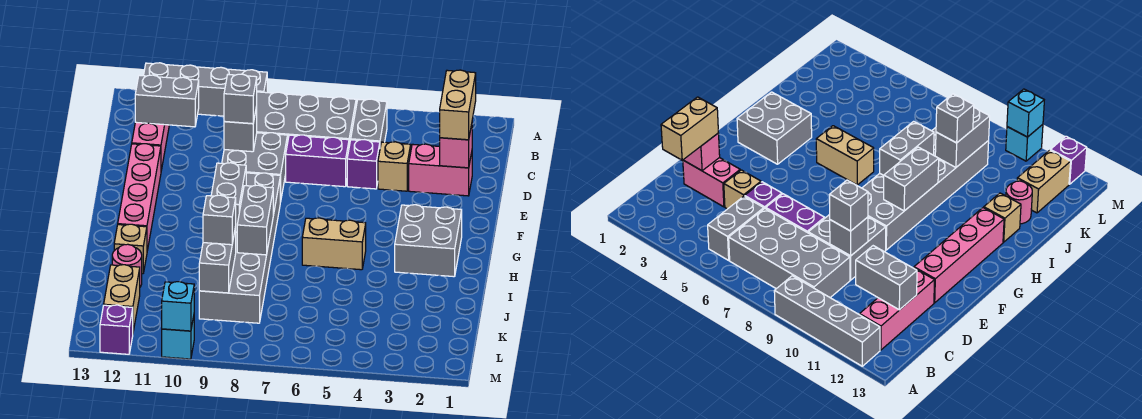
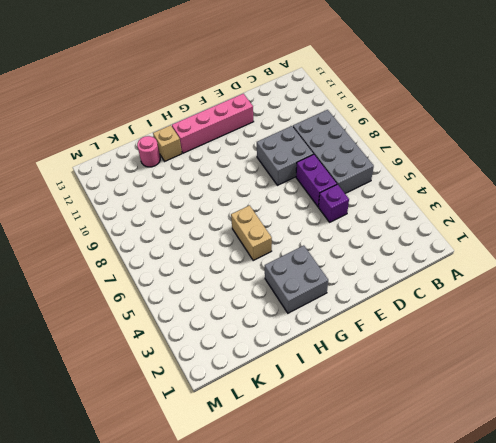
none -> grey 1x4 brick [144,63,267,116]
none -> grey 1x2 brick [351,99,387,147]
none -> pink 1x3 brick [132,122,169,170]

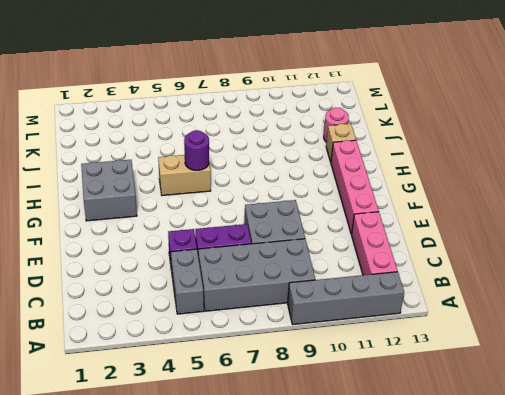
purple 1x1 round brick [184,130,209,170] -> none
none -> pink 1x2 brick [409,144,472,196]
none -> tan 1x1 brick [378,142,411,191]
none -> grey 2x6 brick [199,173,280,323]

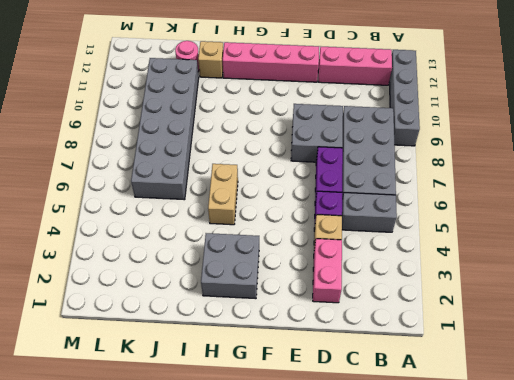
grey 2x6 brick [131,58,199,200] -> grey 2x6 brick turned to [199,173,280,323]
none -> tan 1x2 brick [104,265,140,331]
none -> cyan 1x1 brick [162,317,194,359]
none -> purple 1x1 brick [100,305,133,354]

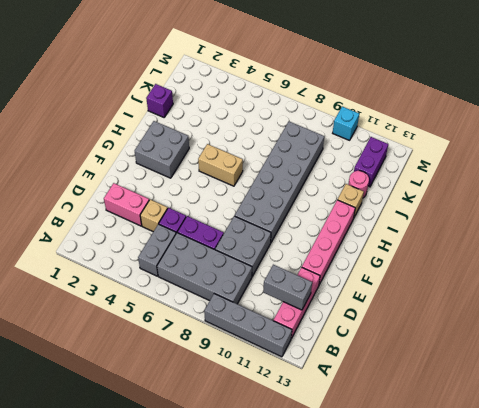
purple 1x1 brick [146,84,173,117] -> purple 1x1 brick moved to [100,305,133,354]
purple 1x2 brick [354,137,388,187] -> tan 1x2 brick [104,265,140,331]
none -> pink 1x1 brick [440,124,472,168]
none -> grey 1x1 brick [224,107,257,152]
none -> grey 1x2 brick [211,163,246,232]

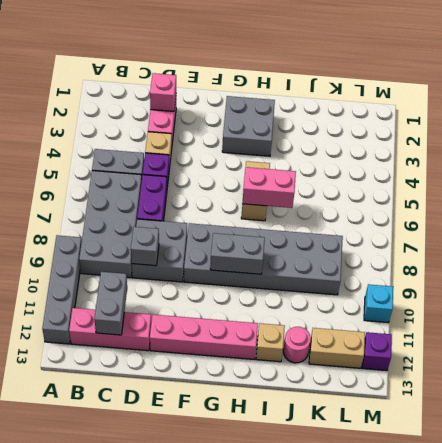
pink 1x2 brick [242,167,296,208] -> none
none -> grey 1x2 brick [237,185,273,255]
none -> grey 1x2 brick [199,227,236,293]
none -> cyan 1x1 brick [162,282,194,331]

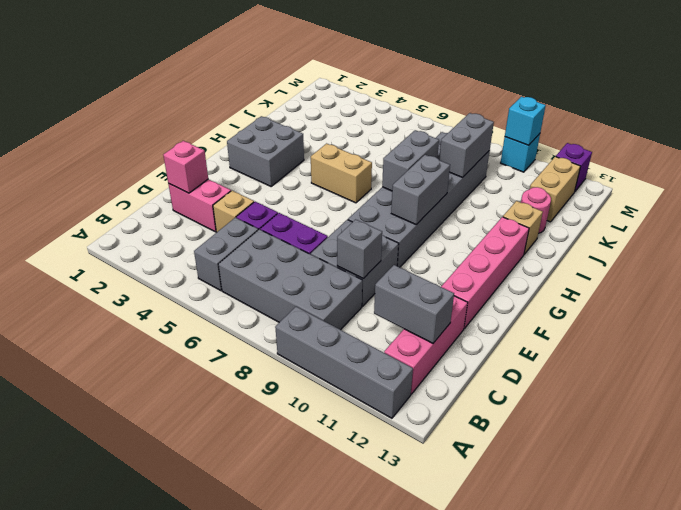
none -> tan 1x2 brick [440,70,476,140]
none -> grey 1x1 brick [224,74,257,124]
none -> grey 1x1 brick [203,195,236,245]

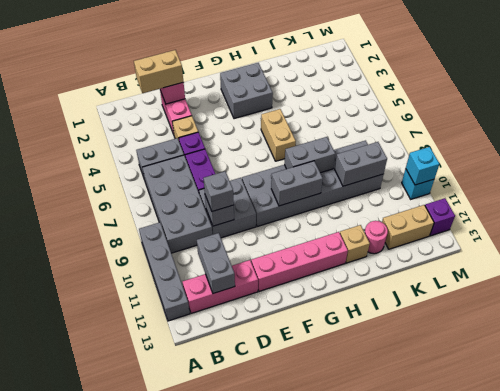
none -> grey 1x1 brick [203,195,236,245]

